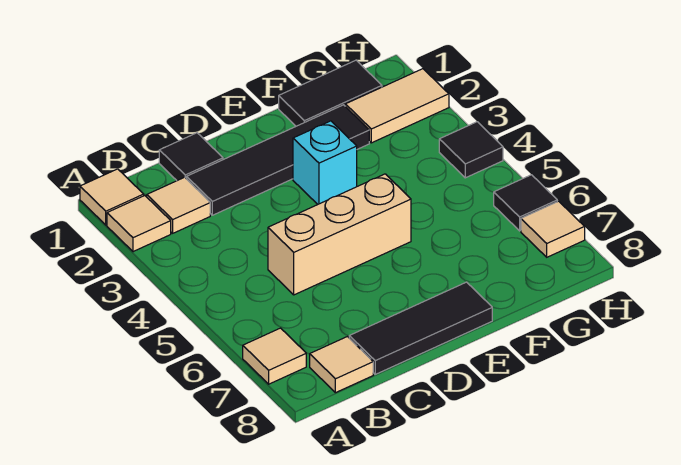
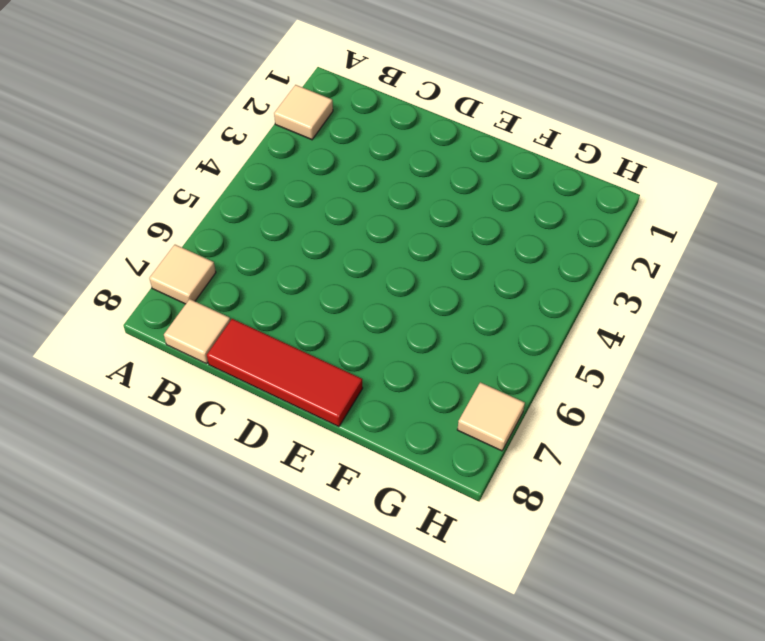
red 1x3 tile [207,319,363,427] -> black 1x3 tile [349,282,492,374]
none -> tan 1x1 tile [80,169,144,225]
none -> tan 1x1 tile [147,177,210,233]
none -> black 1x1 tile [159,133,223,181]

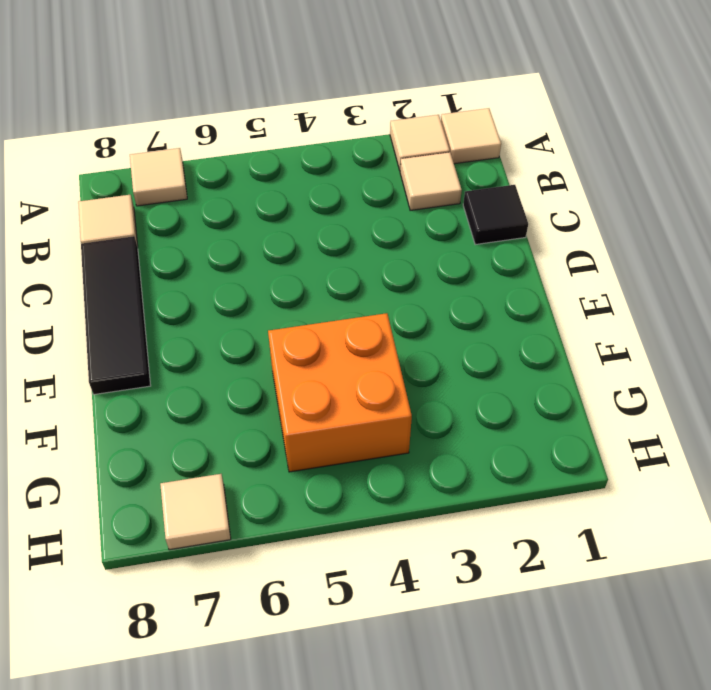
orange 2x2 brick [268,313,412,472] -> none
none -> black 1x4 tile [187,105,369,215]
none -> tan 1x3 brick [268,174,411,295]
none -> cyan 1x1 brick [293,121,357,204]

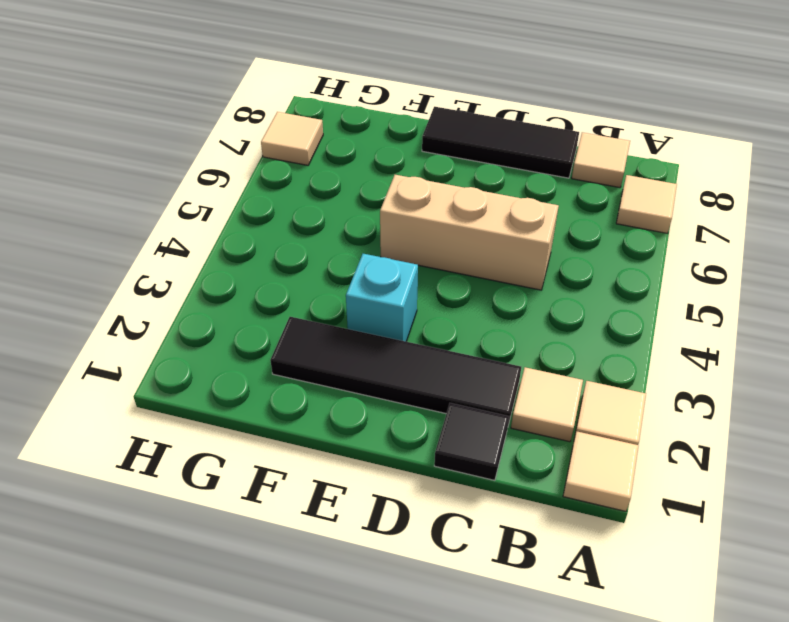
none -> black 1x2 tile [279,60,382,126]
none -> tan 1x2 tile [345,69,449,143]
none -> black 1x1 tile [439,122,503,178]

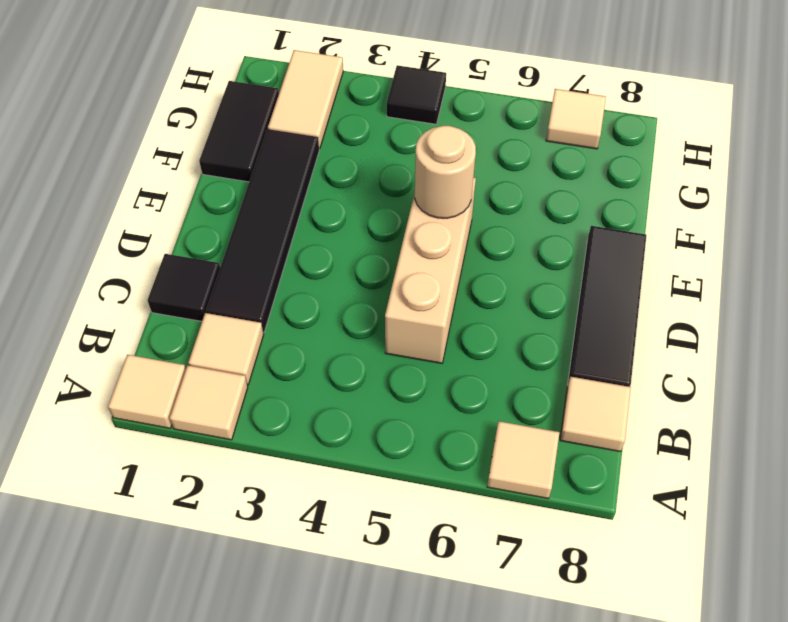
tan 1x1 round brick [415,126,476,218] -> none
none -> cyan 1x1 brick [293,121,357,204]
none -> black 1x1 tile [494,175,557,231]

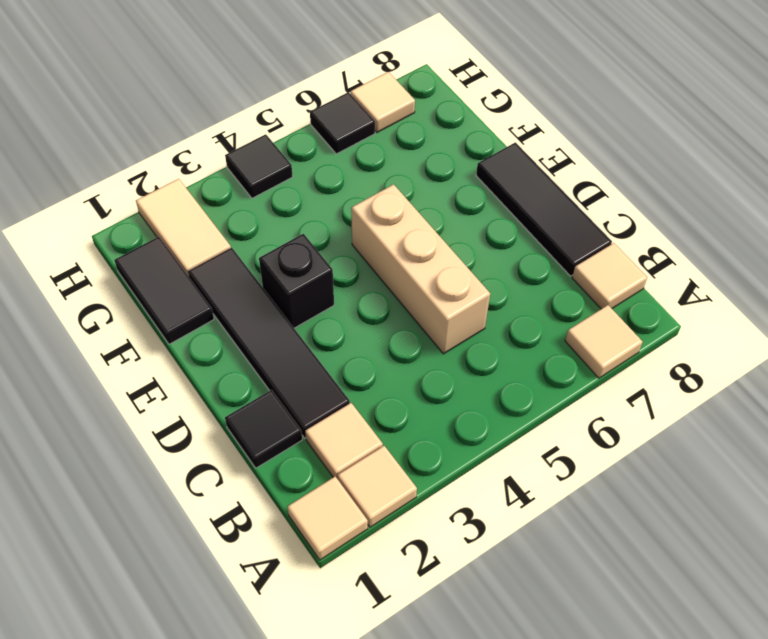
black 1x1 brick [259,234,334,328] -> cyan 1x1 brick [293,121,357,204]

